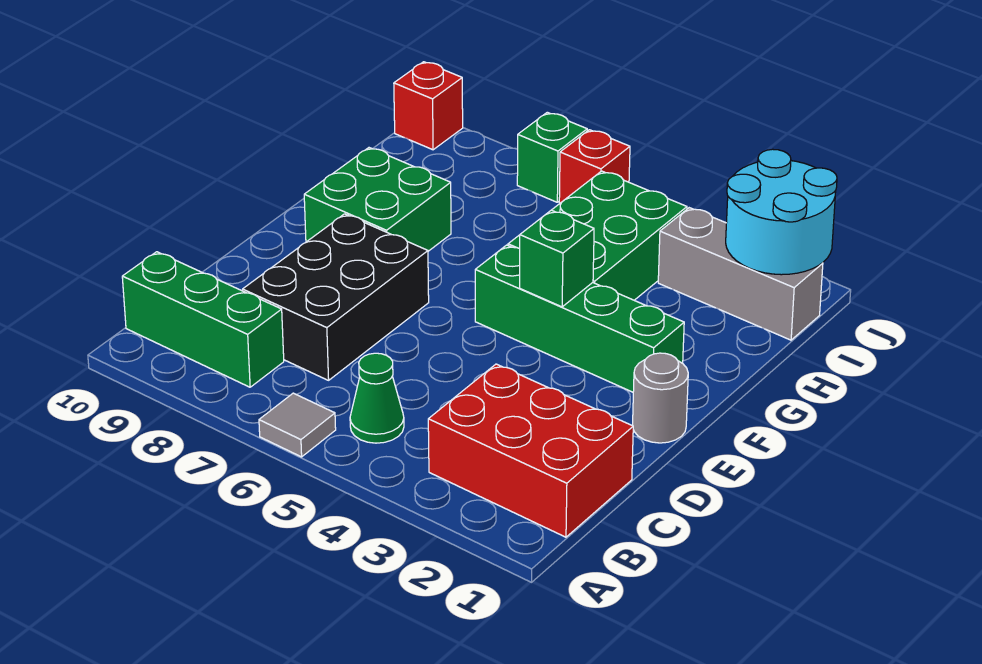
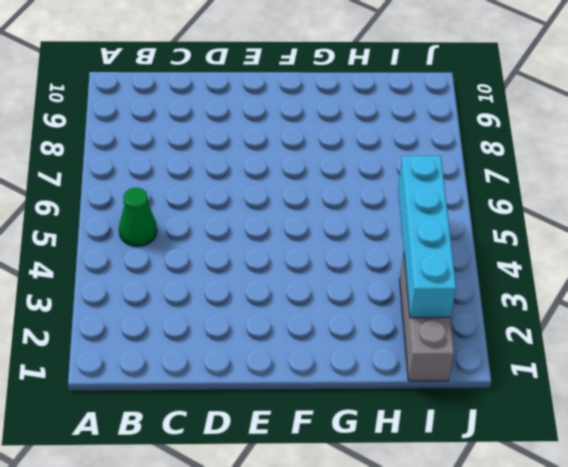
cyan 1x4 brick [398,156,456,318] -> cyan 2x2 round brick [726,149,837,275]
none -> grey 1x1 tile [259,393,336,457]
none -> red 2x3 brick [428,364,633,537]
none -> green 1x3 brick [122,252,284,387]

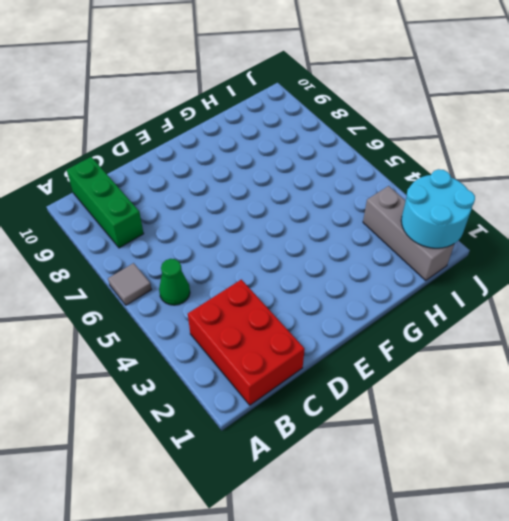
none -> black 2x3 brick [243,214,429,380]
none -> grey 1x1 round brick [633,353,688,443]
none -> green 1x4 brick [475,245,684,392]

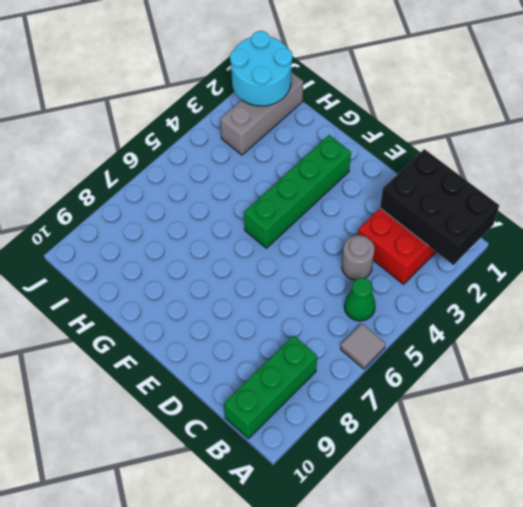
black 2x3 brick [380,149,499,265] -> black 2x3 brick moved to [243,214,429,380]
grey 1x1 round brick [342,235,375,280] -> grey 1x1 round brick moved to [633,353,688,443]
none -> green 2x2 brick [304,148,451,251]
none -> green 2x3 brick [508,171,687,300]
none -> red 1x1 brick [559,130,630,203]

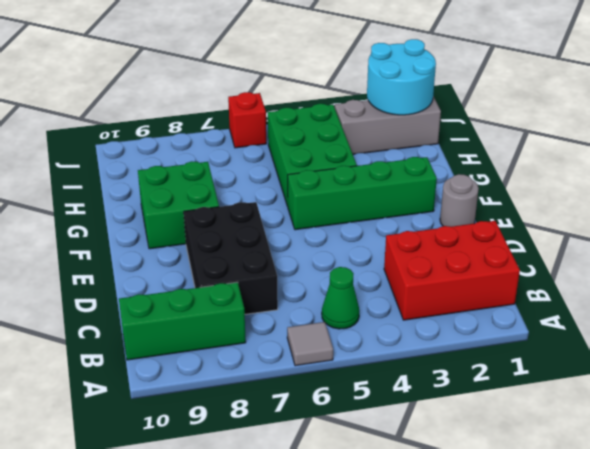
none -> green 1x1 brick [517,112,587,202]
none -> red 1x1 brick [394,62,463,150]
none -> green 1x1 brick [520,210,594,307]

